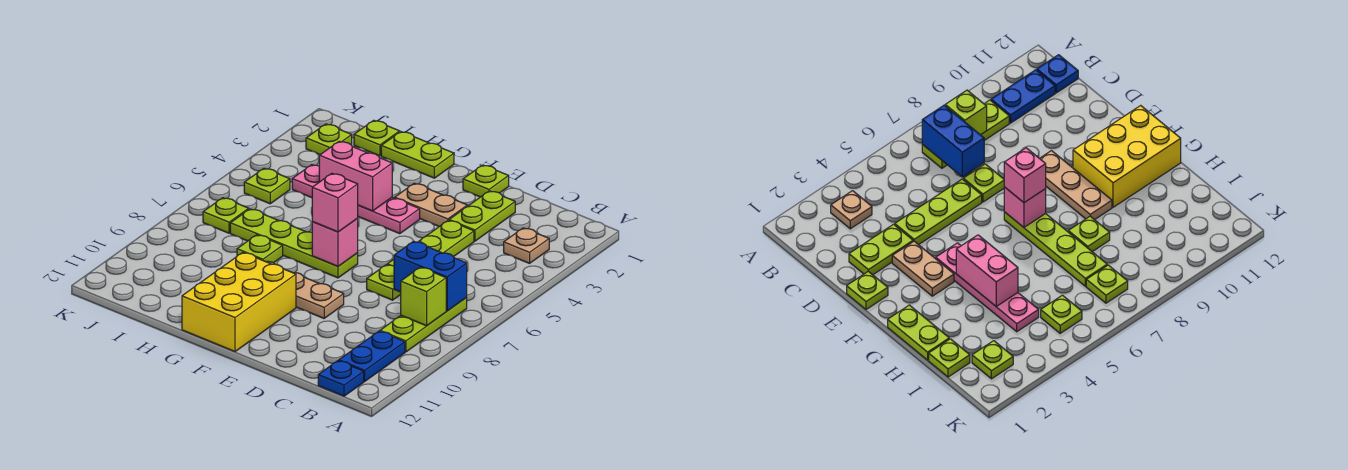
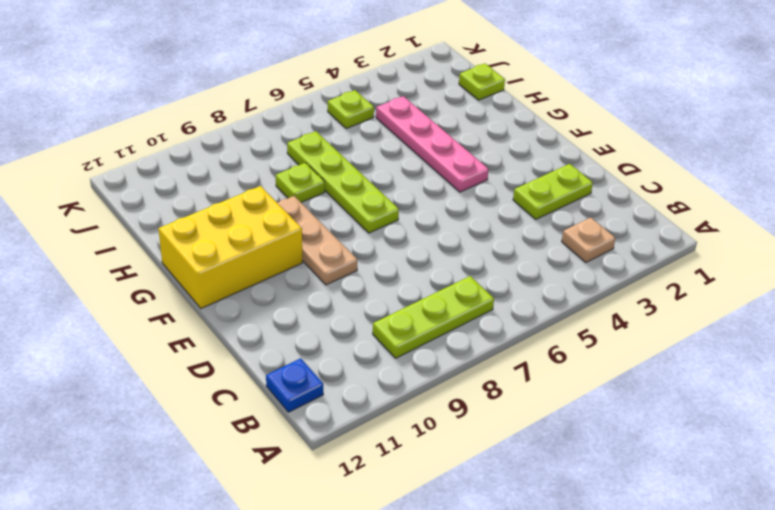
none -> blue 1x2 plate [339,331,405,381]
none -> lime 1x3 plate [387,220,474,266]
none -> lime 1x1 plate [367,265,401,300]

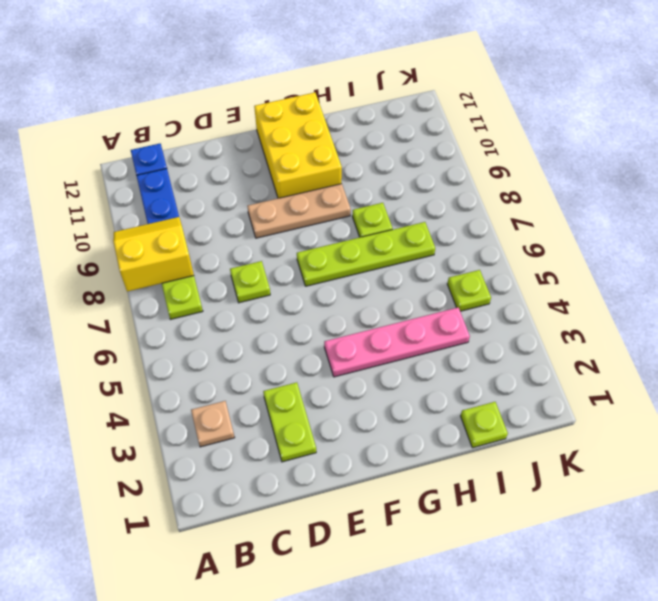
yellow 2x2 slope [113,217,194,292] -> lime 1x1 brick [401,267,446,326]
none -> lime 1x3 plate [387,220,474,266]
none -> lime 1x1 plate [463,165,509,197]
none -> tan 1x2 plate [395,183,467,226]

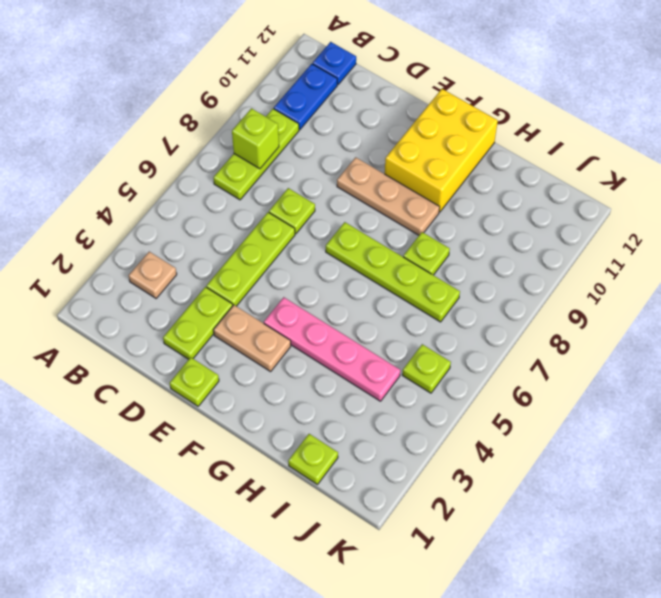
none -> lime 1x2 plate [381,132,454,178]
none -> lime 1x1 plate [306,124,352,155]
none -> lime 1x1 plate [203,198,249,233]

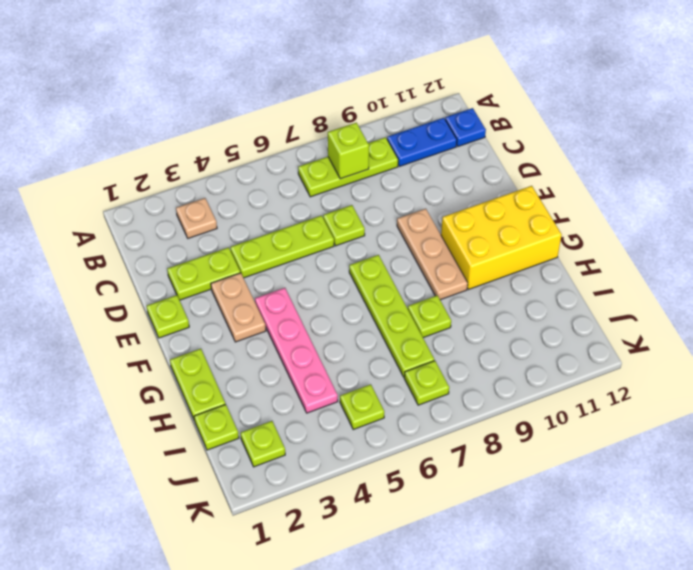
none -> blue 1x2 brick [394,241,467,311]
none -> pink 1x1 brick [312,219,358,266]
none -> pink 1x2 brick [319,141,392,211]

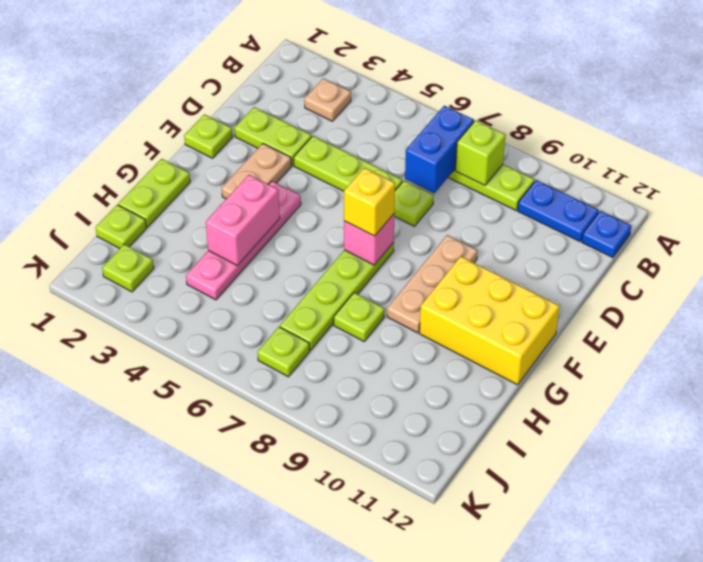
yellow 1x1 brick [344,168,395,236] -> pink 1x1 brick [312,173,358,232]
none -> lime 1x1 plate [244,168,290,204]

